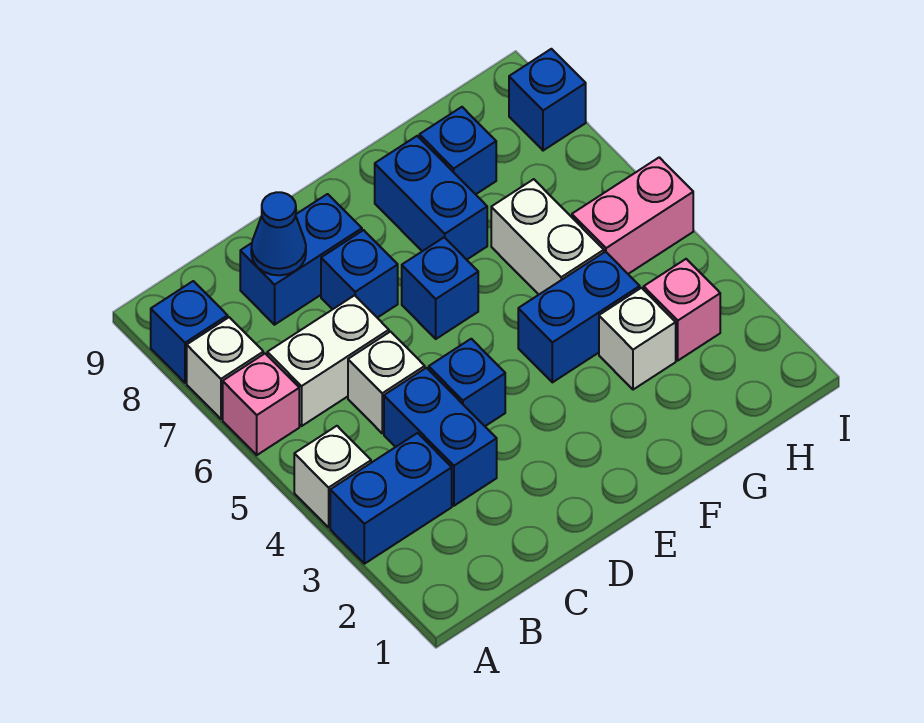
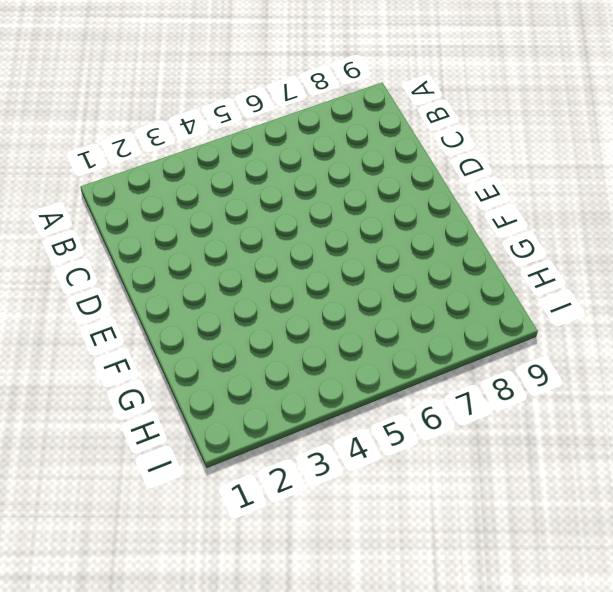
none -> blue 1x2 brick [330,433,452,564]
none -> white 1x1 brick [294,426,371,527]
none -> pink 1x1 brick [223,354,299,455]

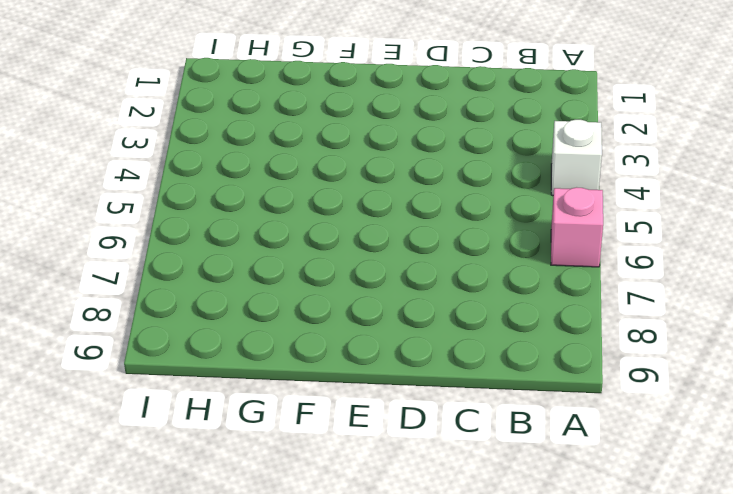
none -> blue 1x2 brick [330,433,452,564]
none -> white 1x1 brick [187,317,263,419]
none -> blue 1x1 brick [151,281,228,383]

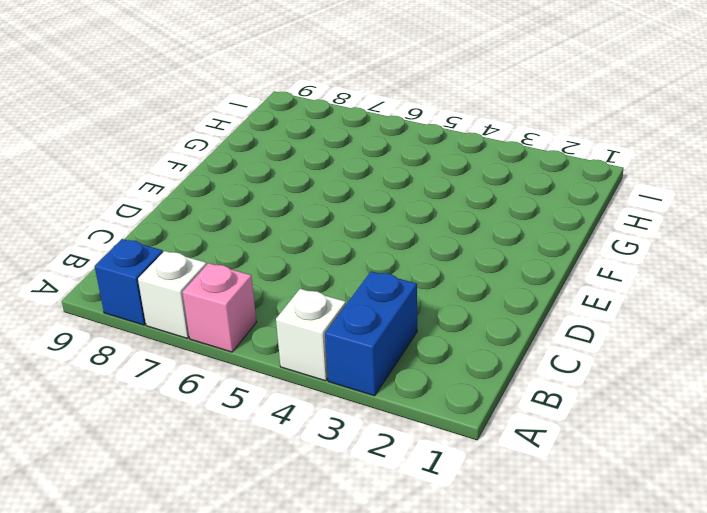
none -> white 1x2 brick [267,295,389,426]
none -> blue 1x2 brick [384,368,497,506]
none -> white 1x1 brick [348,332,425,433]

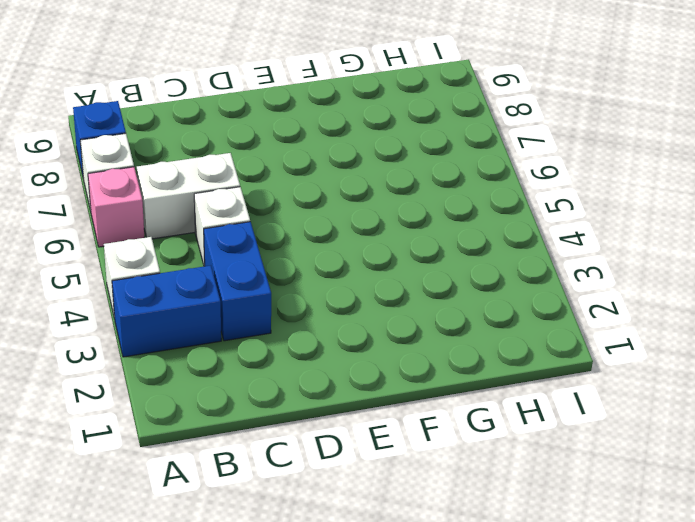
none -> blue 1x2 brick [240,194,362,325]
none -> blue 1x1 brick [429,339,505,426]
none -> blue 1x1 brick [321,230,398,318]

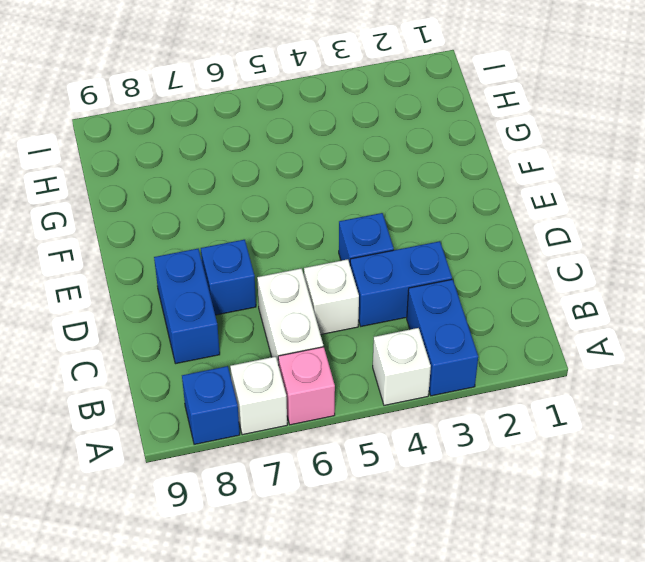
none -> blue 1x1 brick [402,237,478,339]
none -> blue 1x2 brick [518,252,640,382]
none -> blue 1x2 brick [375,136,487,260]

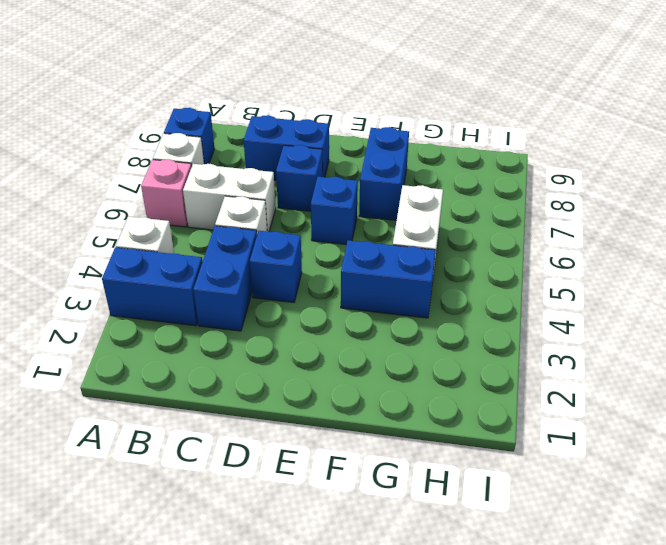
none -> white 1x1 brick [599,288,676,390]
none -> blue 1x1 brick [419,107,496,194]
none -> pink 1x1 brick [644,259,720,360]

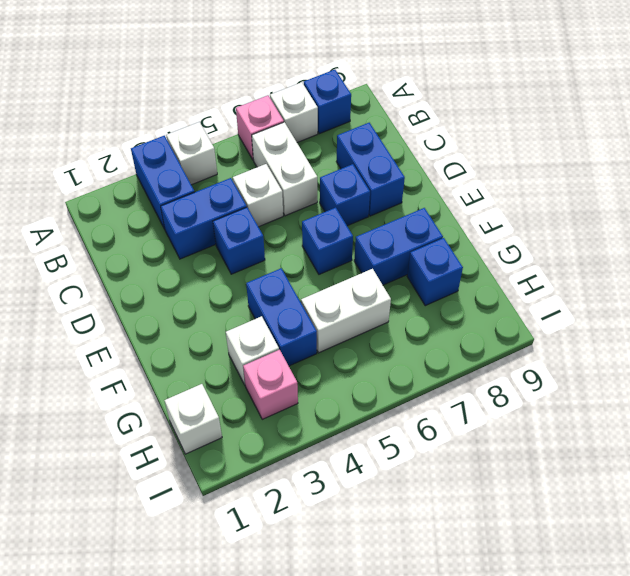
white 1x1 brick [164,384,222,454] -> none
none -> pink 1x2 brick [572,157,693,274]
none -> blue 1x1 brick [509,49,586,151]
none -> blue 1x1 cone [251,192,306,275]

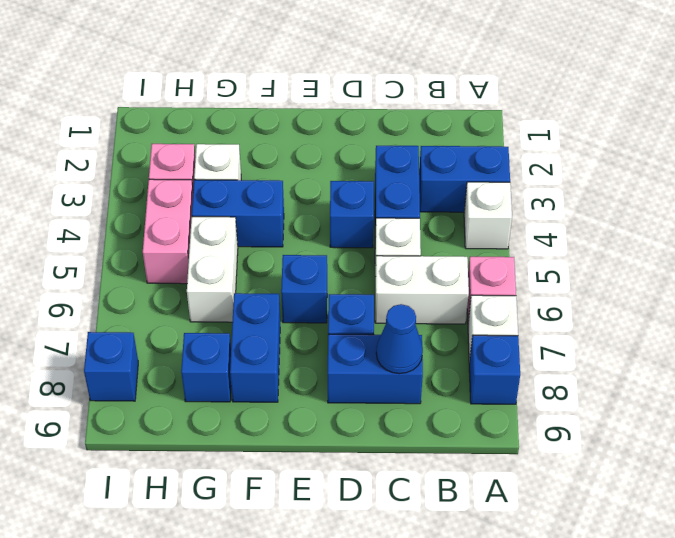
pink 1x2 brick [143,179,193,284] -> pink 1x2 brick turned to [572,157,693,274]

